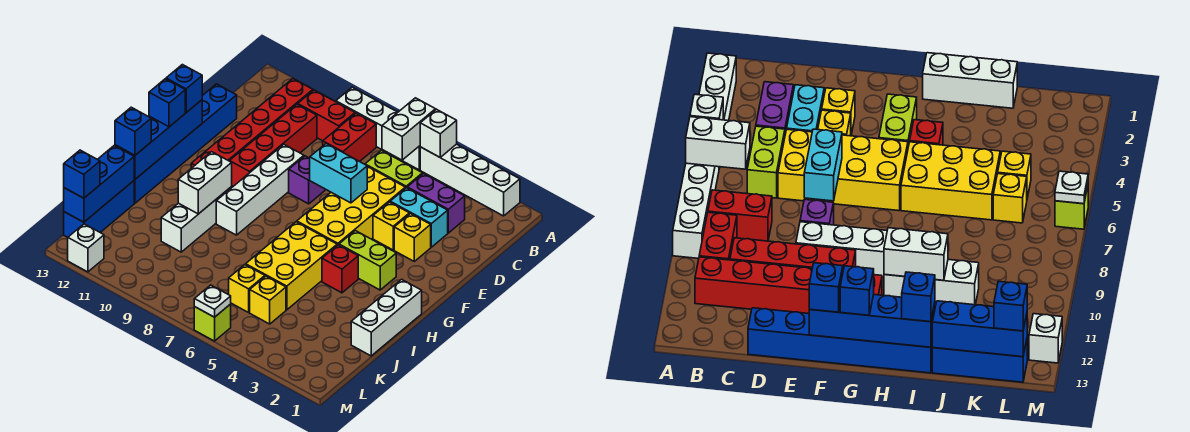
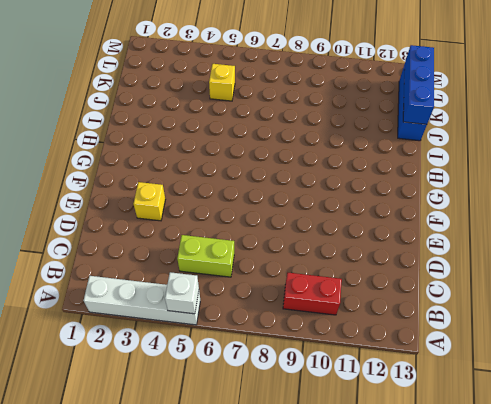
none -> white 1x4 brick [336,87,420,170]
none -> red 1x2 brick [323,113,376,162]
none -> red 1x6 brick [191,79,313,168]
none -> purple 1x2 brick [407,174,465,233]

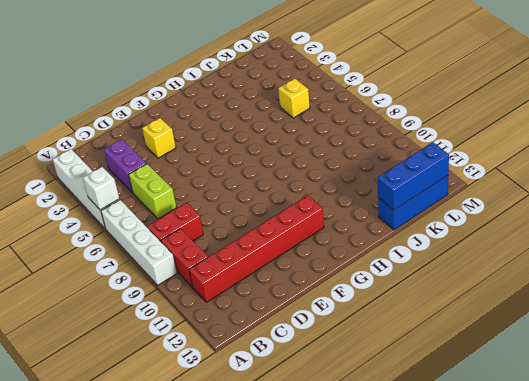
none -> red 1x4 brick [230,104,317,186]
none -> cyan 1x2 brick [390,188,448,247]
none -> yellow 2x4 brick [297,166,405,245]
none -> blue 1x6 brick [134,84,237,203]

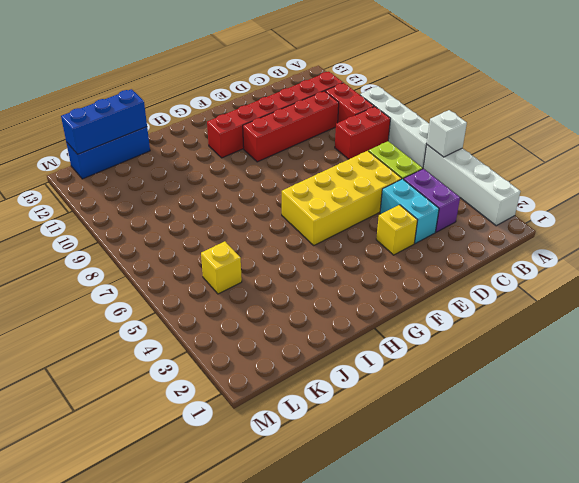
none -> blue 1x6 brick [134,84,237,203]
none -> yellow 1x1 brick [373,202,409,250]
none -> purple 1x1 brick [289,156,325,204]
none -> white 1x4 brick [216,145,304,235]

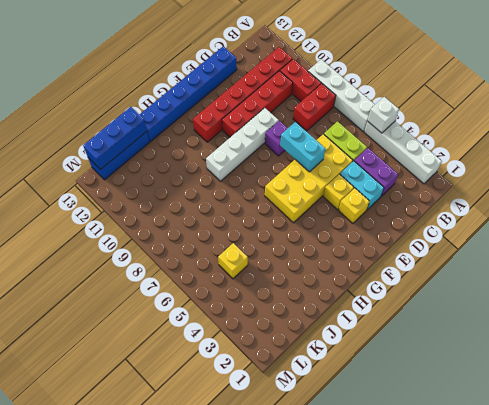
none -> lime 1x2 brick [339,231,396,290]
none -> white 1x3 brick [351,279,422,356]
none -> red 1x1 brick [322,245,358,293]
none -> yellow 2x3 brick [246,222,337,310]

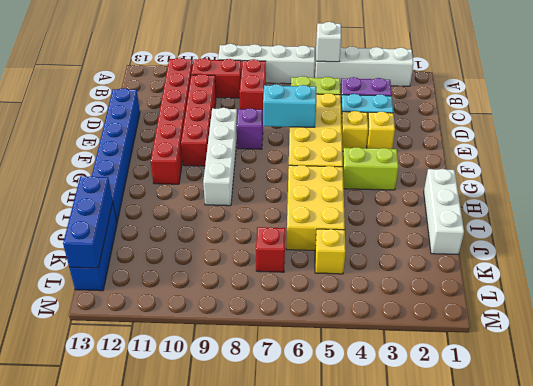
red 1x1 brick [256,227,285,272] -> red 1x1 brick moved to [322,245,358,293]
none -> white 1x3 brick [161,187,232,252]
none -> yellow 1x1 brick [229,265,265,312]
none -> lime 1x1 brick [194,304,231,341]
none -> white 1x1 brick [68,224,104,272]

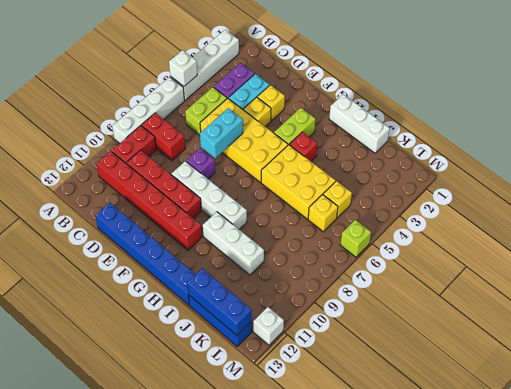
none -> white 1x2 brick [382,98,436,160]
none -> blue 1x4 brick [115,100,202,179]
none -> white 1x2 brick [178,152,232,214]
none -> white 1x1 plate [194,285,231,317]

